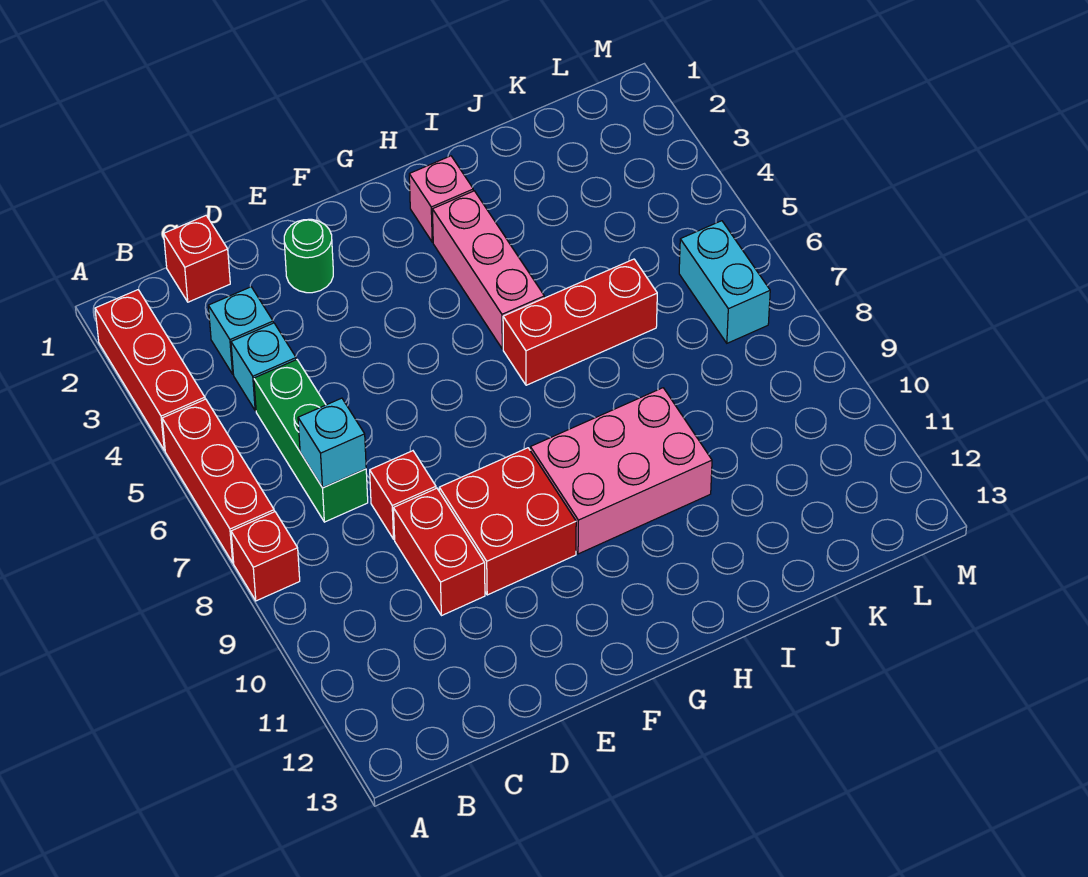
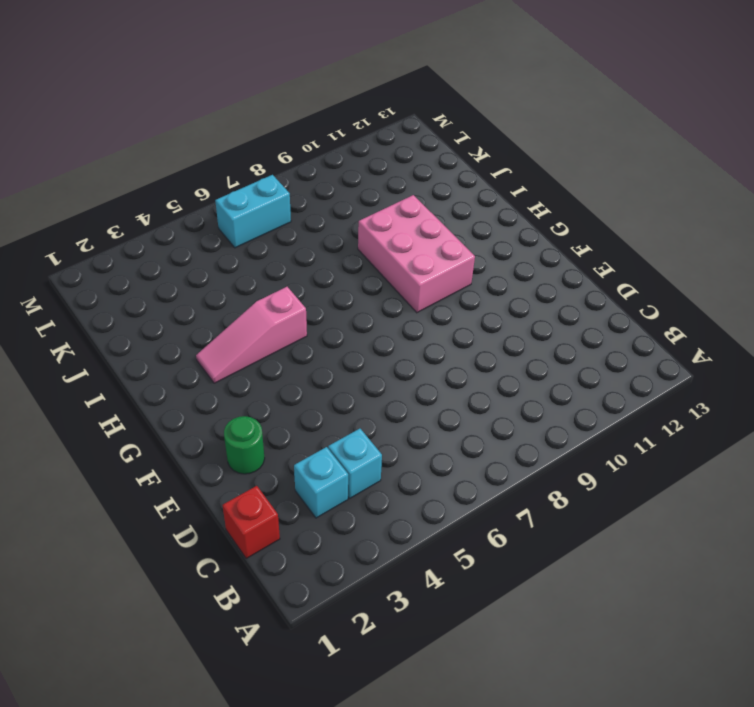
pink 1x3 slope [196,287,307,383] -> pink 1x3 brick [432,191,544,349]
none -> red 1x3 brick [95,290,205,450]
none -> red 1x3 brick [162,399,274,563]
none -> red 1x1 brick [231,512,300,601]

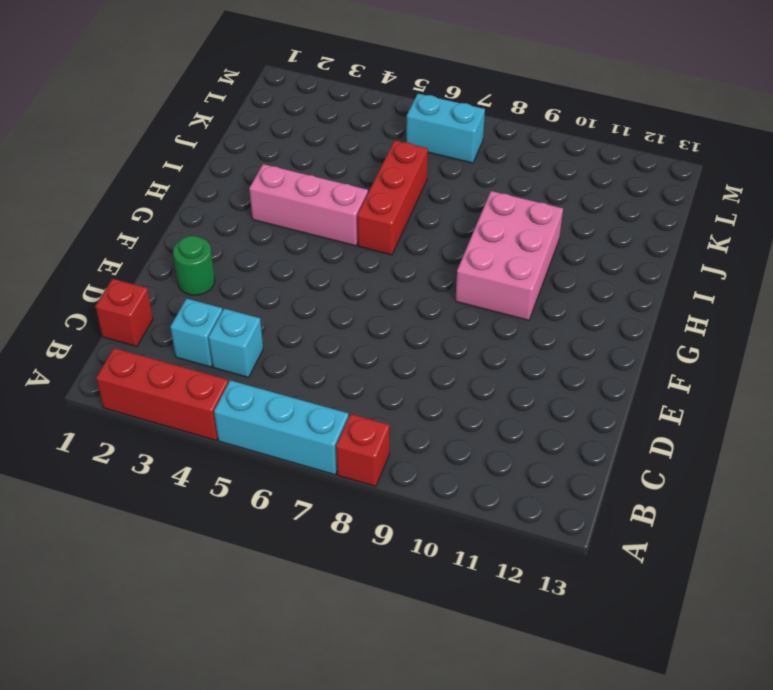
cyan 1x3 brick [214,380,349,475] -> red 1x3 brick [162,399,274,563]
none -> green 1x3 brick [254,359,368,522]
none -> red 1x1 brick [370,451,436,539]
none -> red 1x2 brick [393,488,485,616]

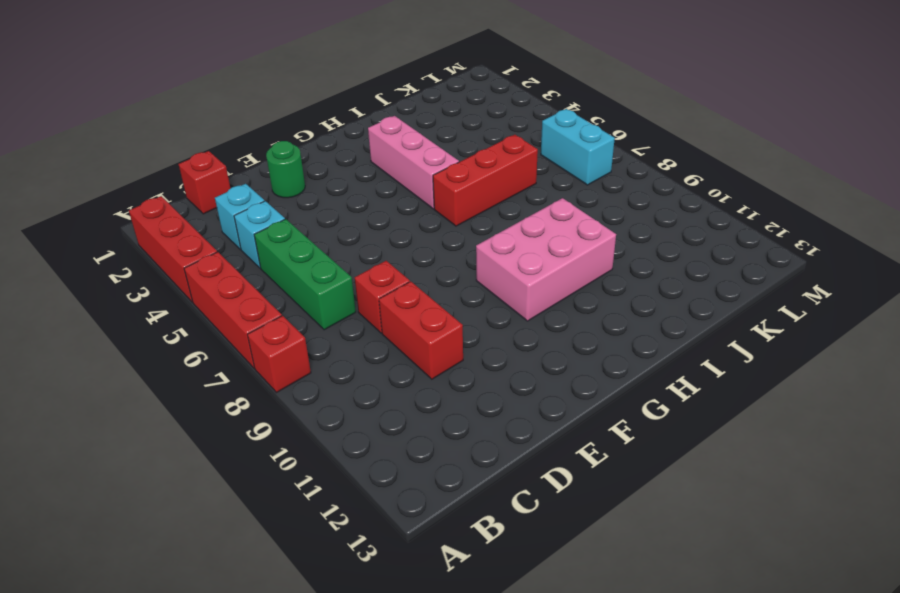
none -> red 2x2 brick [439,448,576,595]
none -> pink 1x1 brick [409,156,473,242]
none -> cyan 1x1 brick [298,398,366,488]

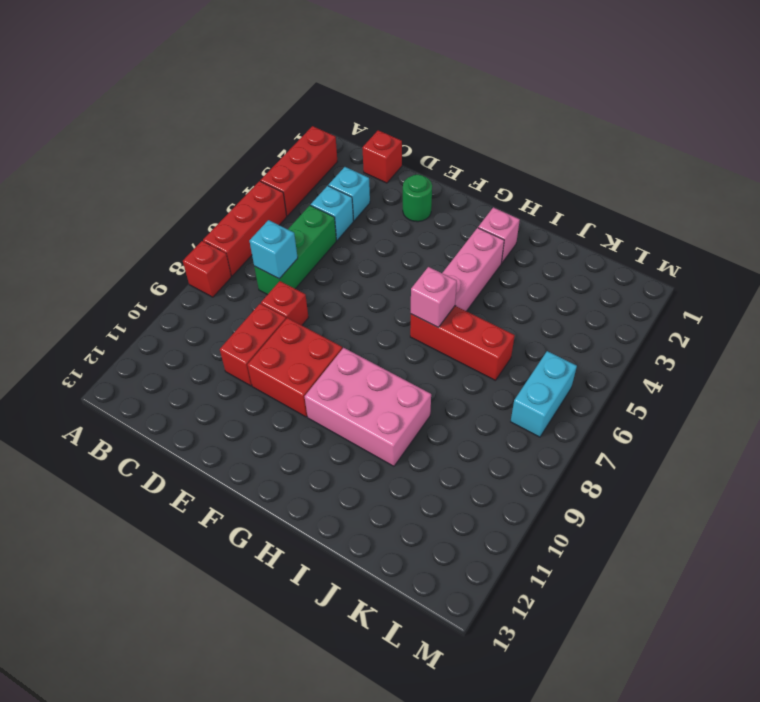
pink 1x1 brick [411,267,457,327] -> none

